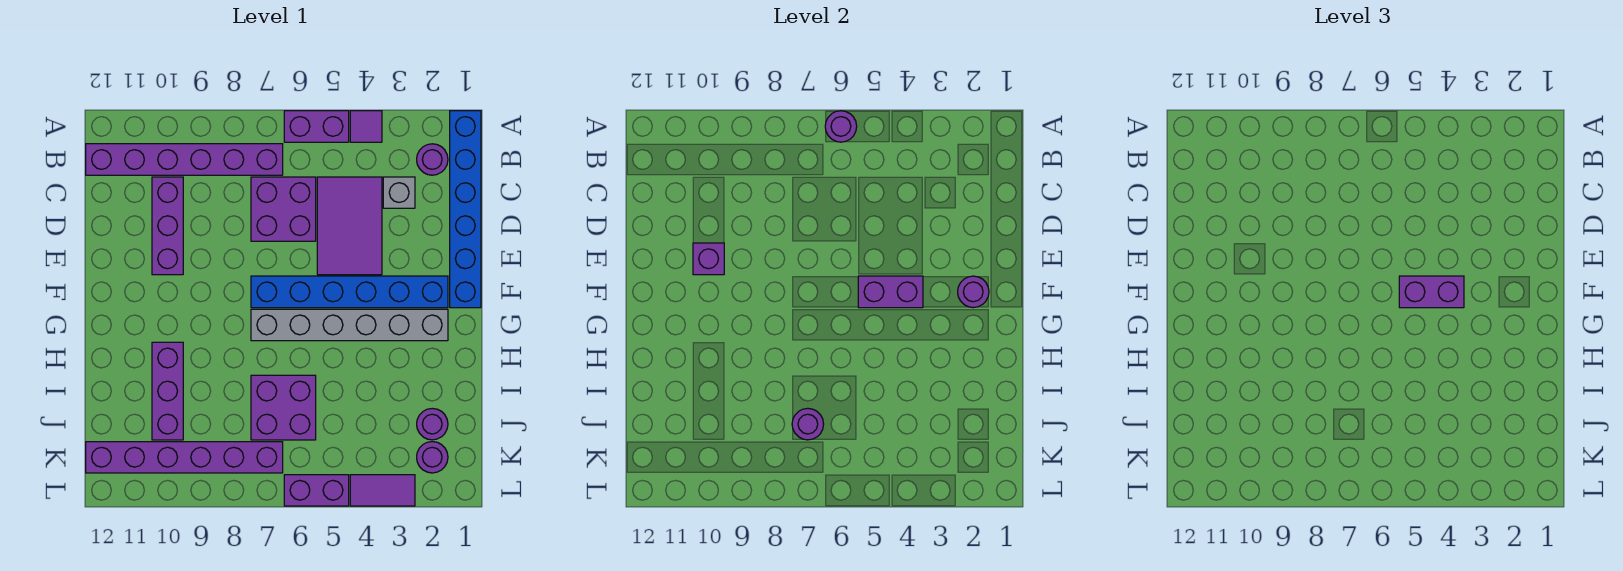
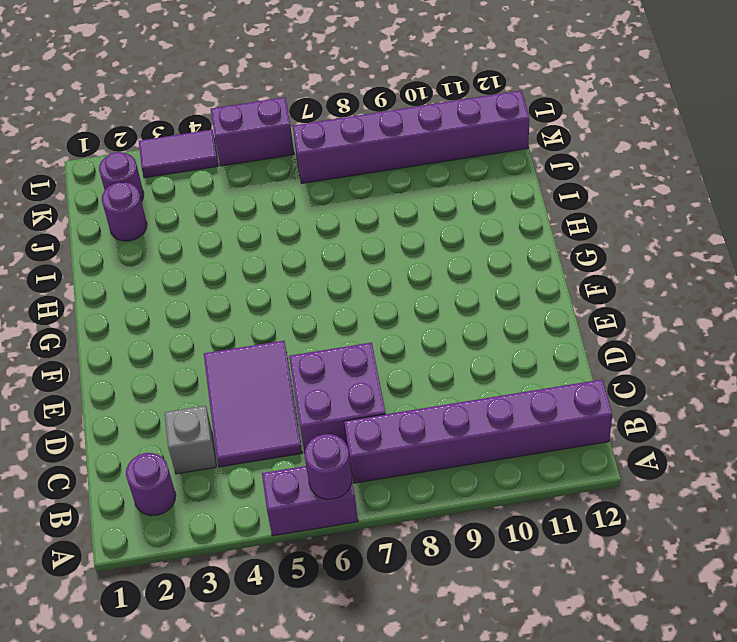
none -> blue 1x6 brick [450,111,481,308]
none -> purple 1x1 tile [350,111,382,142]
none -> purple 1x3 brick [152,177,183,275]

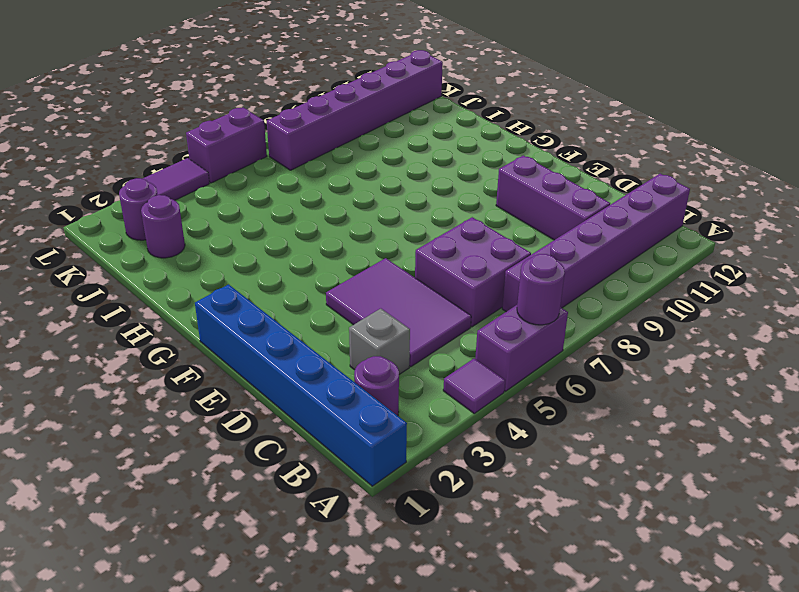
none -> blue 1x6 brick [251,276,448,308]
none -> grey 1x6 brick [251,309,448,341]
none -> purple 1x3 brick [152,342,183,440]

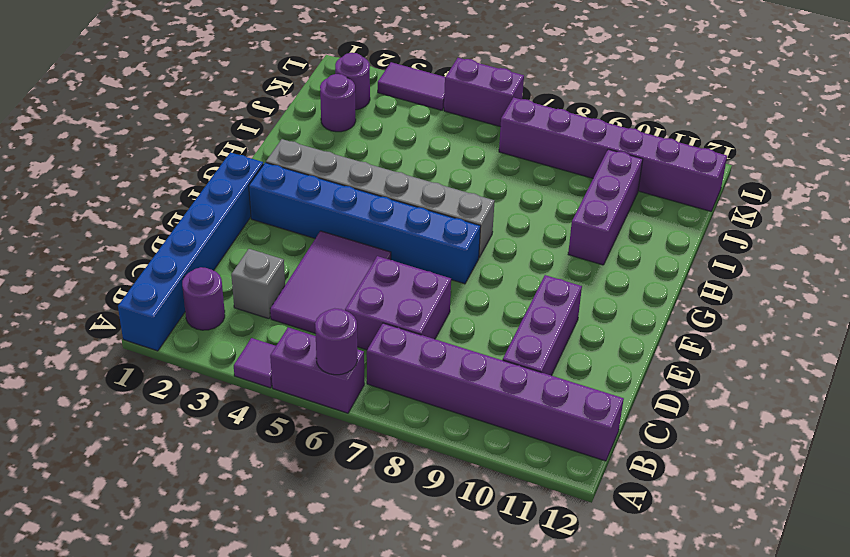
none -> purple 2x2 brick [251,375,316,440]
none -> purple 1x1 brick [693,243,724,275]
none -> purple 1x1 round brick [958,276,989,308]

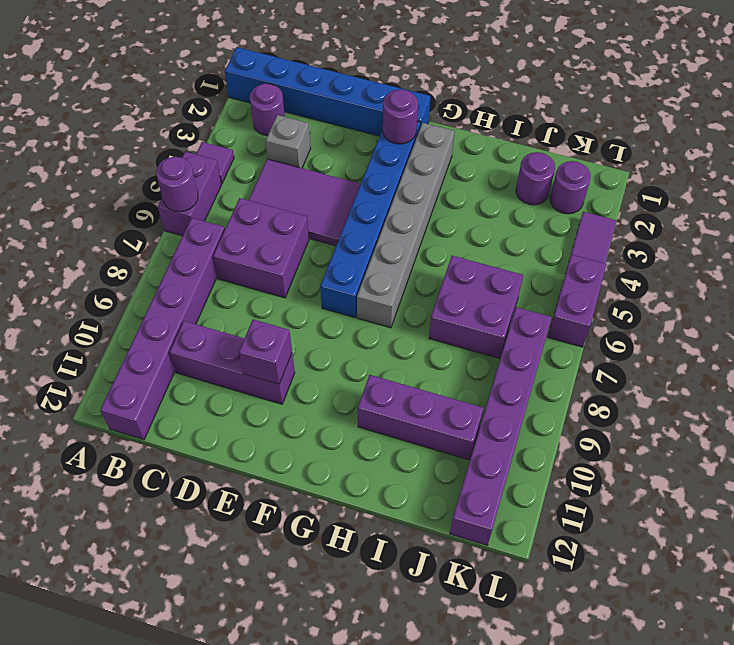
none -> purple 1x2 brick [858,276,923,308]
none -> purple 1x1 round brick [792,408,824,440]
none -> purple 1x2 brick [1399,276,1464,308]

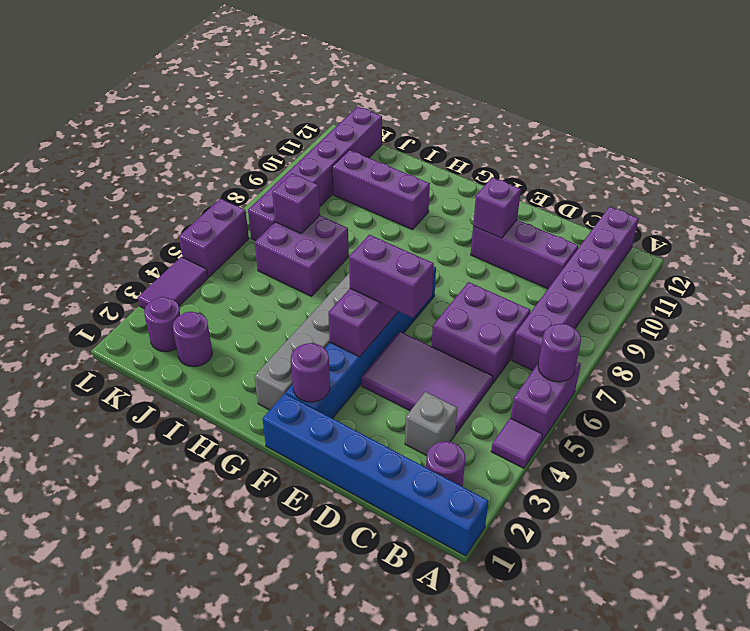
purple 1x2 brick [349,235,434,318] -> purple 1x2 brick turned to [1399,276,1464,308]
purple 1x1 brick [272,173,320,234] -> purple 1x1 round brick [792,408,824,440]

